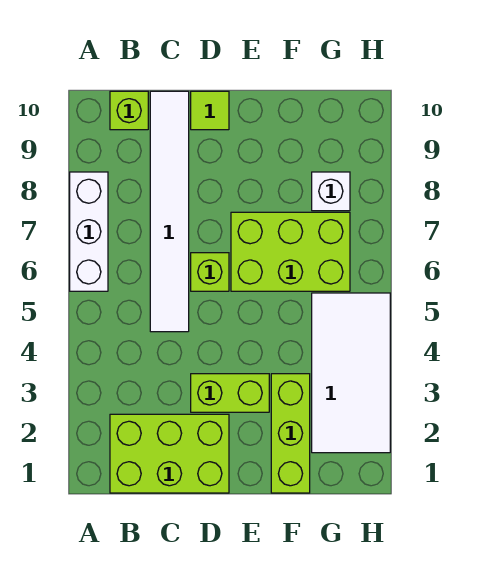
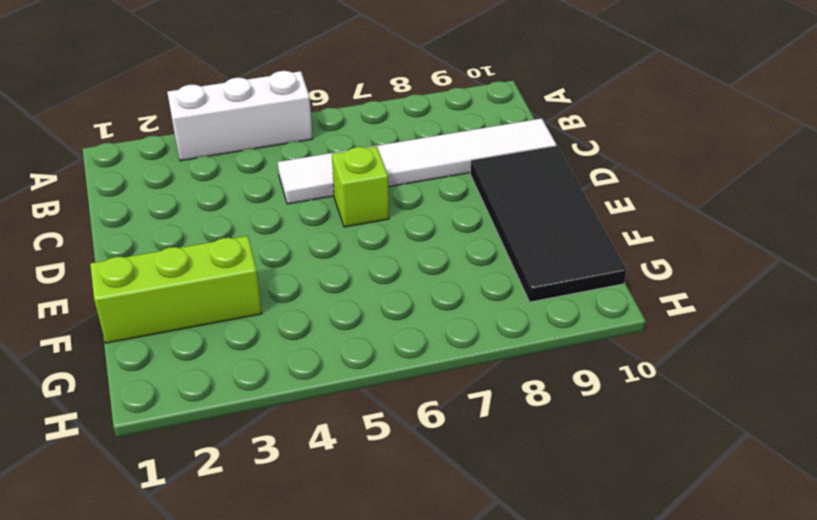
white 1x3 brick [167,71,313,161] -> white 1x3 brick moved to [70,172,108,291]
black 2x4 tile [470,146,626,302] -> lime 1x1 tile [191,91,229,130]
none -> lime 2x3 brick [110,414,229,493]
none -> lime 1x1 brick [110,91,148,130]

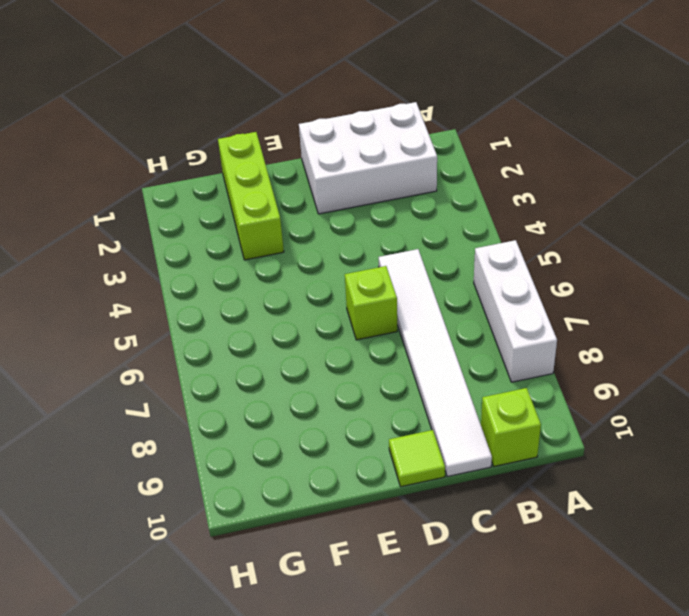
white 2x3 brick [299,102,437,214] -> lime 2x3 brick [110,414,229,493]
none -> lime 1x2 brick [191,374,269,412]
none -> lime 2x3 brick [231,212,350,291]

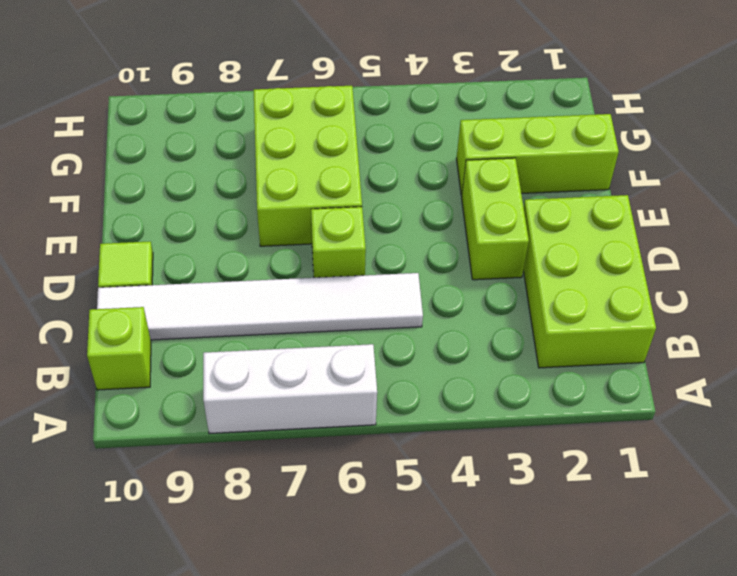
none -> white 2x4 tile [312,293,390,453]
none -> white 1x1 brick [312,172,350,211]

